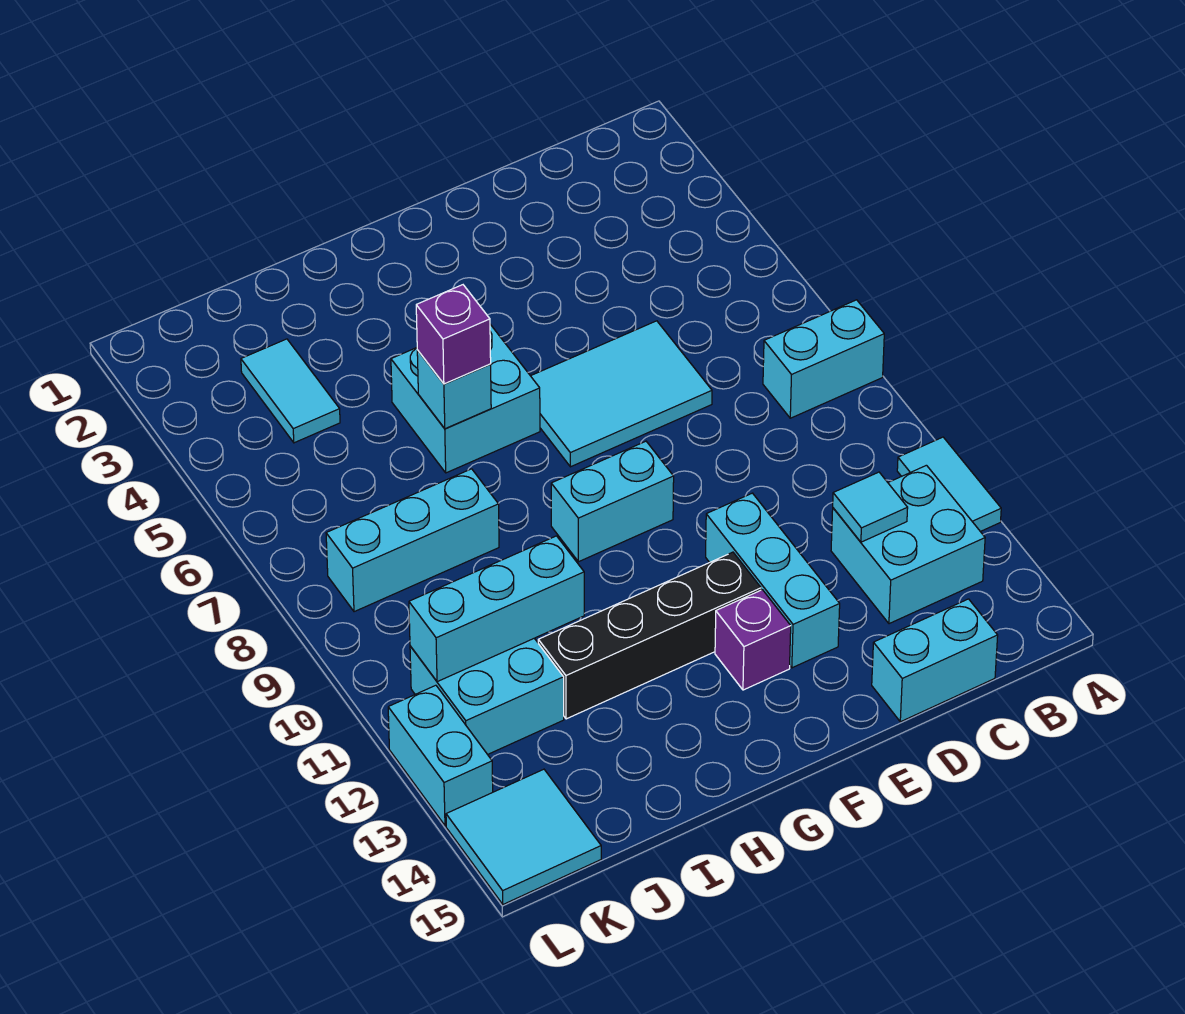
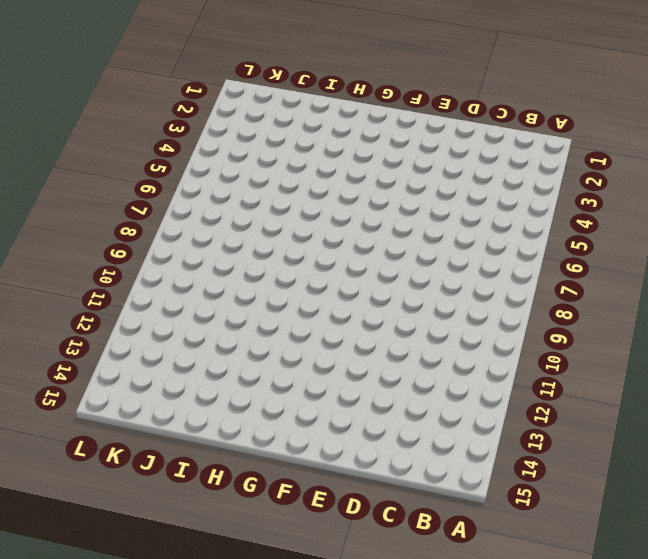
none -> cyan 1x2 brick [763,300,884,418]
none -> cyan 1x2 tile [897,437,1001,532]
none -> cyan 2x2 brick [831,465,985,624]

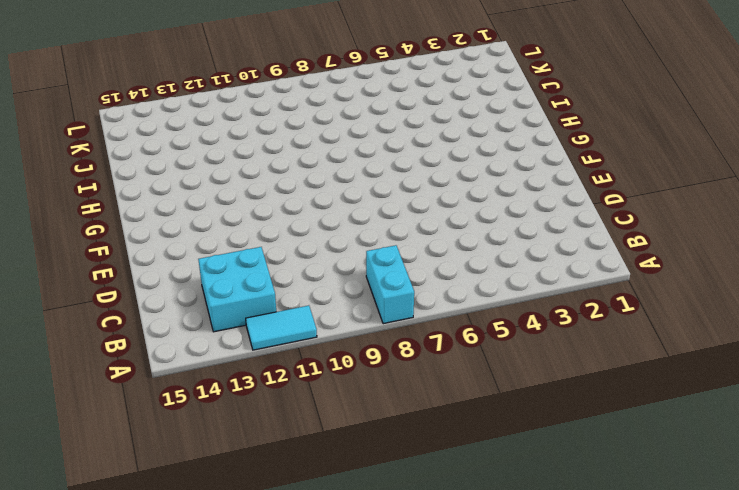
none -> cyan 1x2 brick [872,599,998,722]
none -> cyan 2x3 tile [531,321,712,467]
none -> cyan 1x3 brick [706,493,840,668]

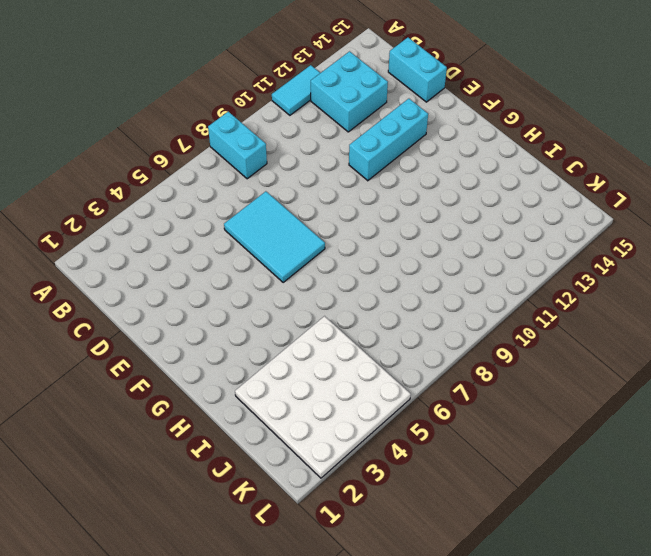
white 4x4 plate [235,316,411,478] -> cyan 1x2 tile [241,339,340,443]
none -> cyan 1x2 brick [551,441,674,562]
none -> black 1x4 brick [538,552,761,719]
none -> purple 1x1 brick [715,590,791,690]

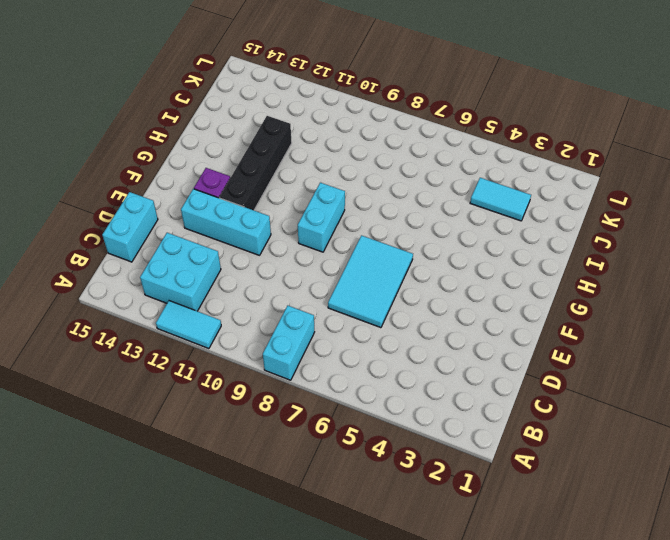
none -> cyan 2x2 brick [391,324,540,473]
none -> cyan 1x3 brick [326,469,499,612]
none -> cyan 2x2 brick [410,638,564,755]

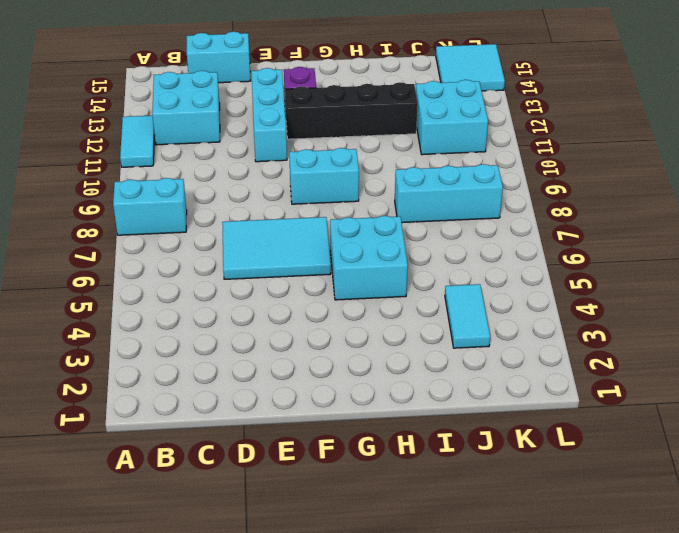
none -> cyan 1x2 brick [388,685,493,826]
none -> cyan 1x1 tile [833,472,908,542]
none -> cyan 1x1 brick [417,350,491,429]

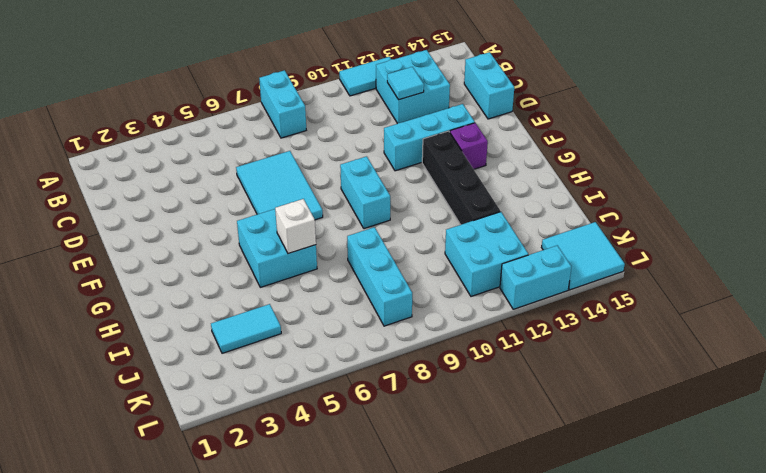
white 1x1 brick [275,199,316,254] -> cyan 1x1 brick [417,350,491,429]
none -> cyan 1x3 brick [409,536,584,682]
none -> purple 1x1 brick [416,285,491,384]

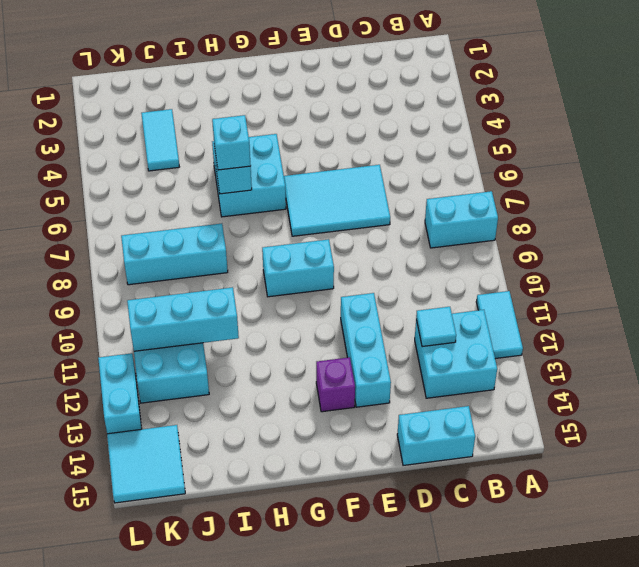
cyan 1x1 brick [212,115,251,170] -> purple 1x1 brick [416,285,491,384]
none -> black 1x4 brick [538,552,761,719]

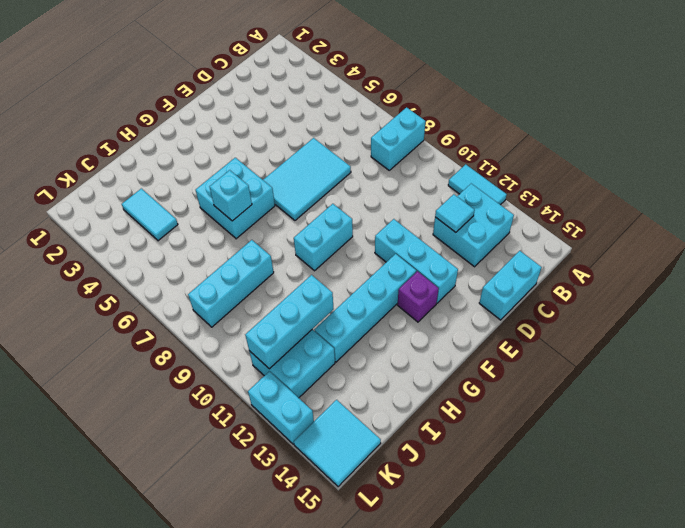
cyan 1x4 brick [314,254,416,362] -> black 1x4 brick [538,552,761,719]
none -> purple 1x1 brick [416,285,491,384]

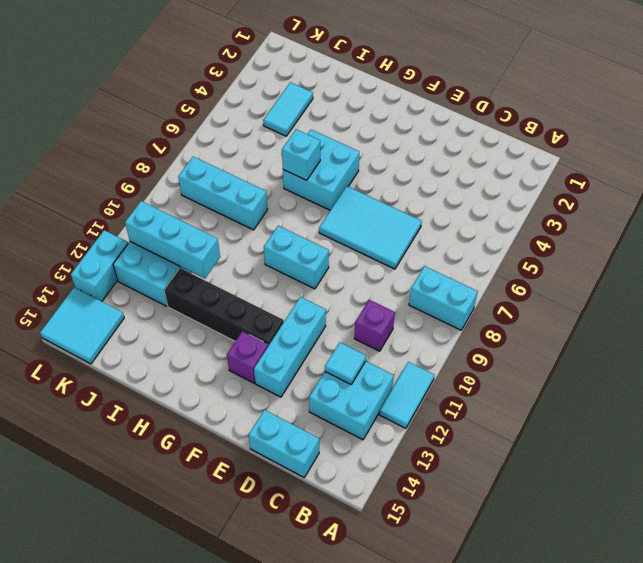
purple 1x1 brick [354,300,395,351] -> purple 1x1 brick moved to [416,285,491,384]

